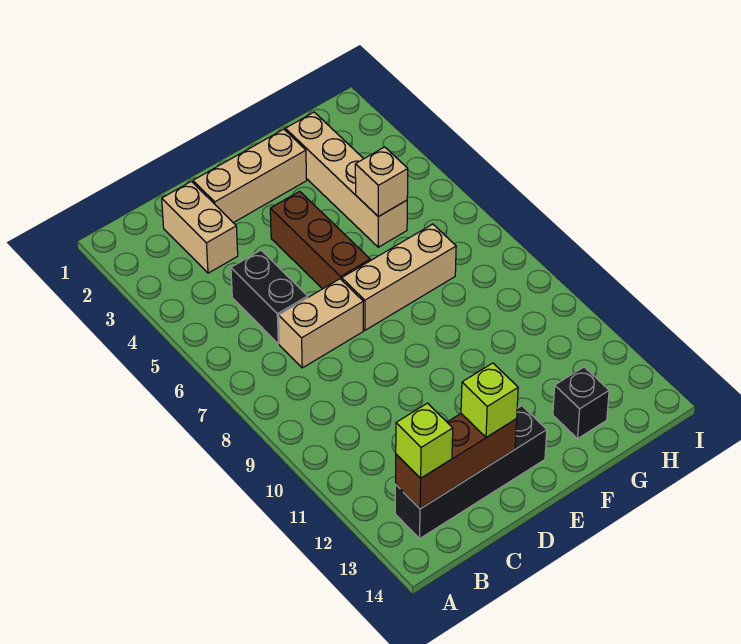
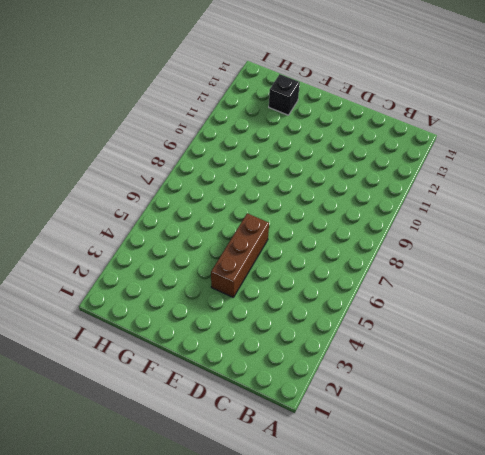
none -> black 1x4 brick [395,406,547,538]
none -> tan 1x2 brick [162,181,238,273]
none -> black 1x2 brick [231,250,308,344]

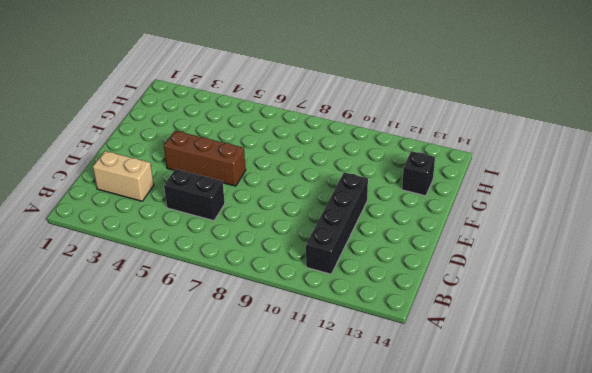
black 1x4 brick [306,172,368,274] -> black 1x4 brick moved to [395,406,547,538]
none -> tan 1x2 brick [279,279,363,368]
none -> tan 1x3 brick [193,129,307,223]
none -> tan 1x3 brick [342,224,456,330]

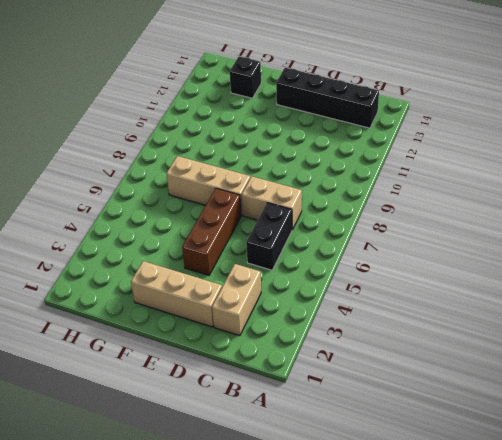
none -> tan 1x4 brick [285,112,407,247]
none -> brown 1x3 brick [396,414,517,509]
none -> tan 1x1 brick [355,147,408,217]

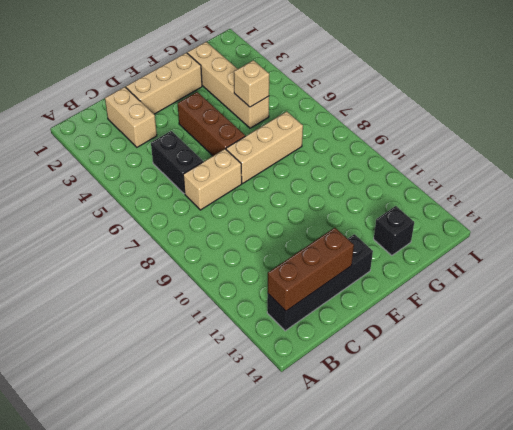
none -> lime 1x1 brick [396,403,453,478]
none -> lime 1x1 brick [461,363,518,437]

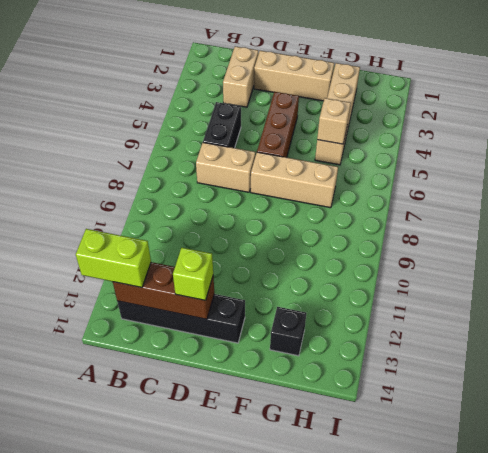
lime 1x2 brick [76,229,151,287] -> lime 1x1 brick [396,403,453,478]

